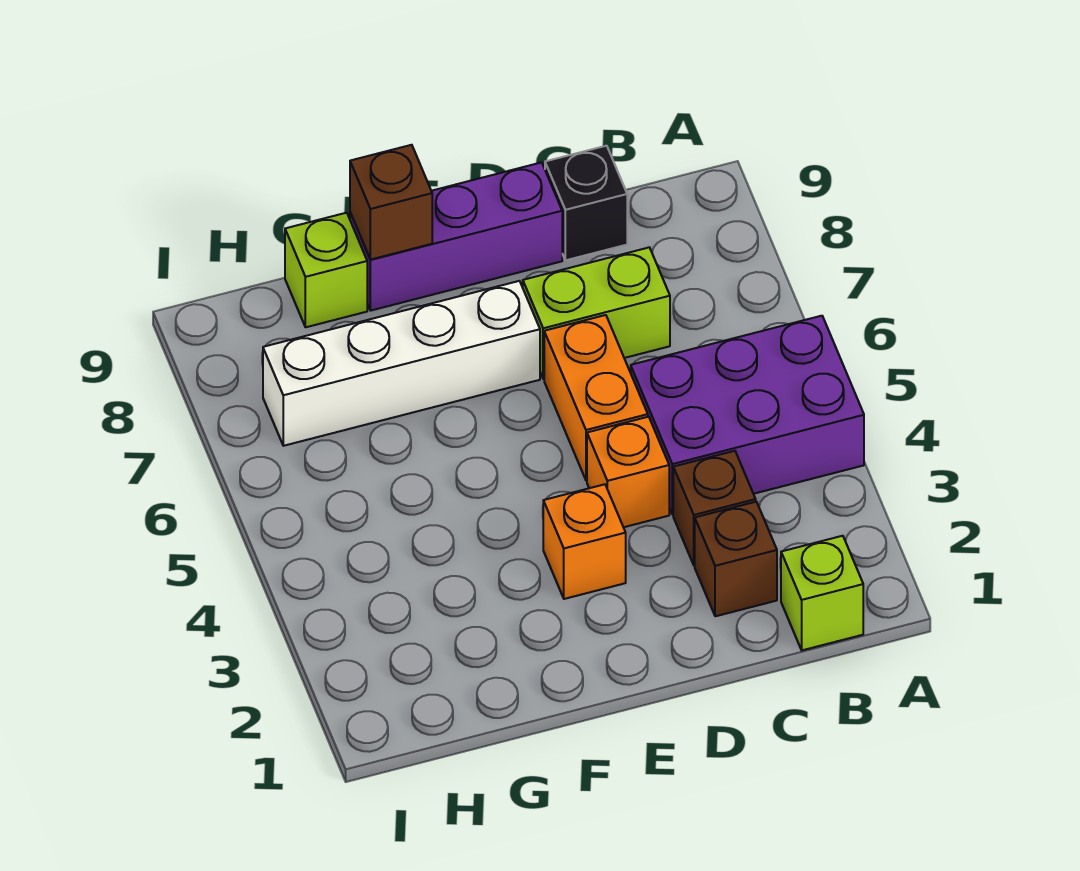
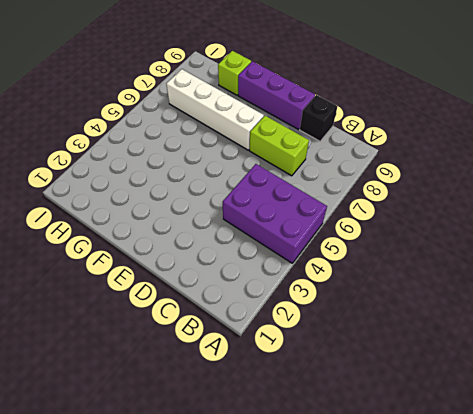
none -> lime 1x1 brick [781,536,863,650]
none -> brown 1x1 brick [695,502,777,616]
none -> brown 1x1 brick [673,451,756,565]

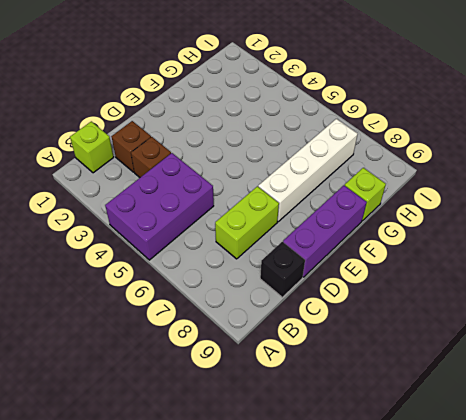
none -> orange 1x1 brick [587,417,669,527]
none -> orange 1x2 brick [544,315,648,481]
none -> orange 1x1 brick [543,484,626,599]

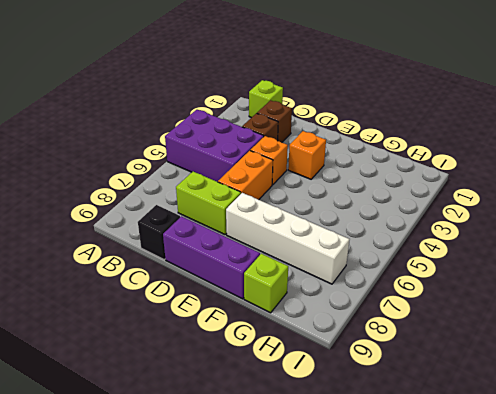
none -> brown 1x1 brick [350,145,432,260]

